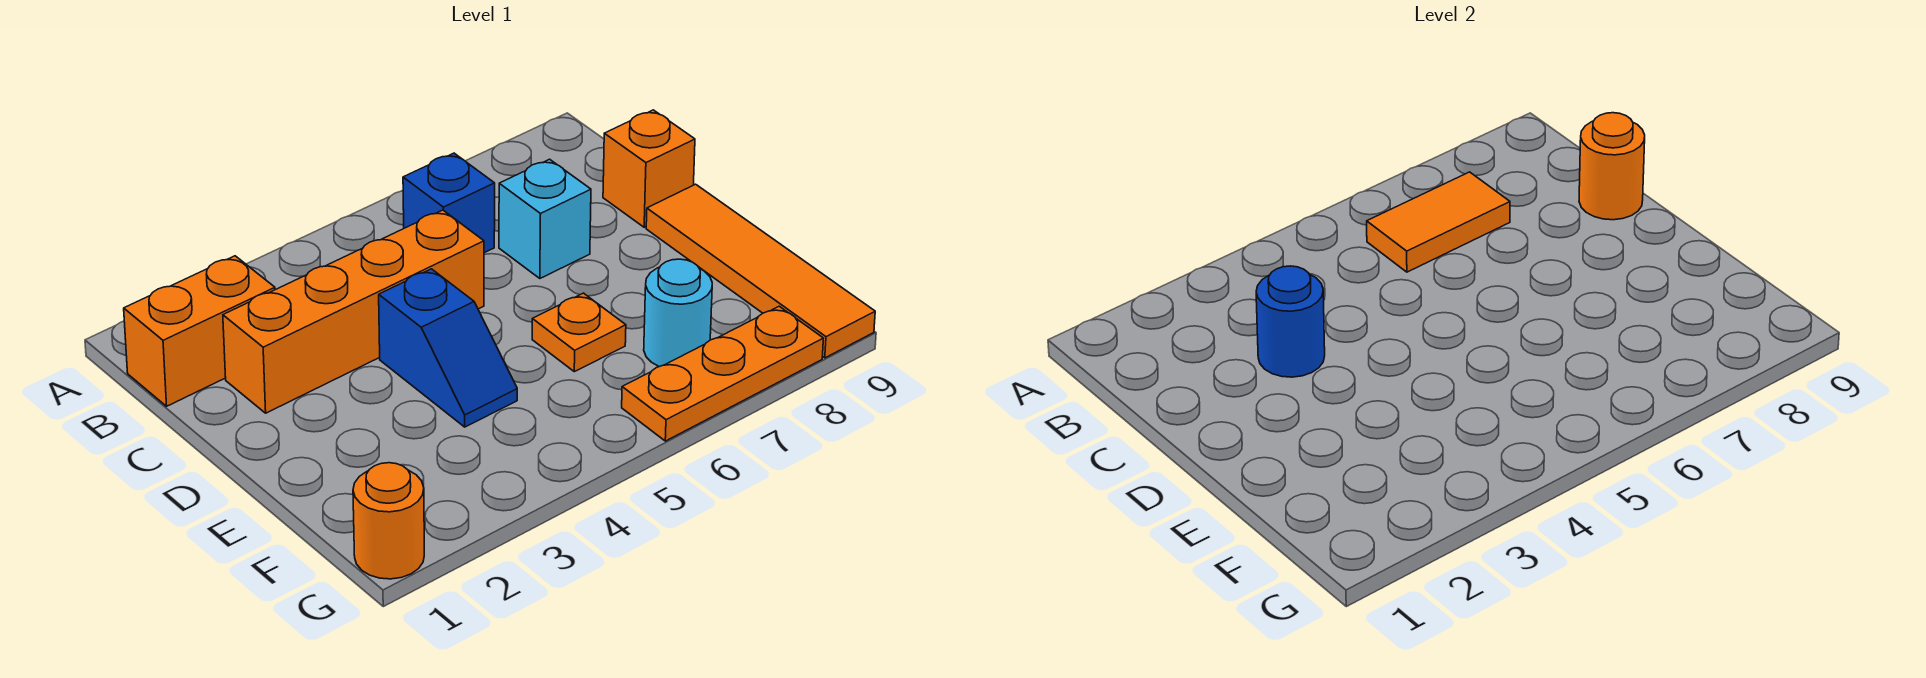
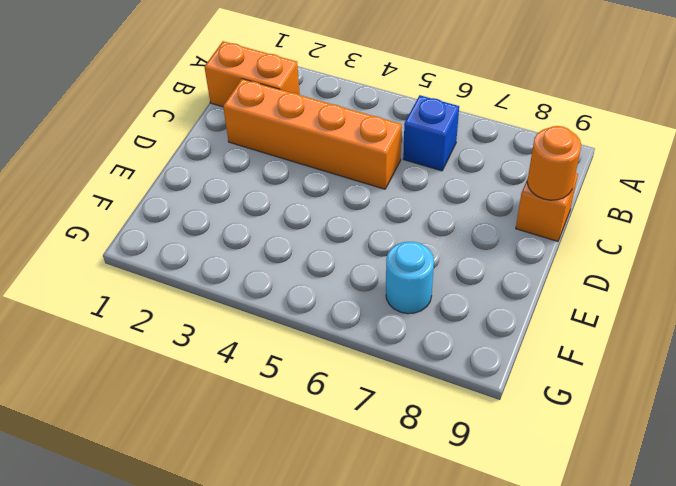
none -> cyan 1x1 brick [499,159,591,278]
none -> blue 1x2 slope [379,269,517,427]
none -> orange 1x4 tile [646,184,875,358]

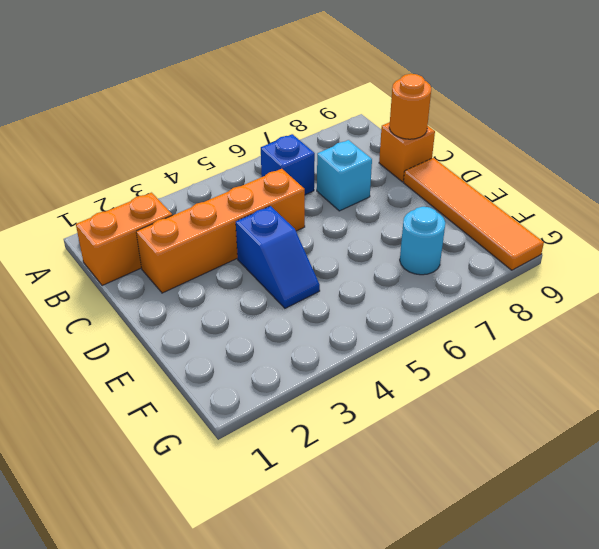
none -> orange 1x1 plate [532,293,626,372]
none -> orange 1x1 round brick [353,463,424,579]
none -> orange 1x3 plate [622,306,824,441]

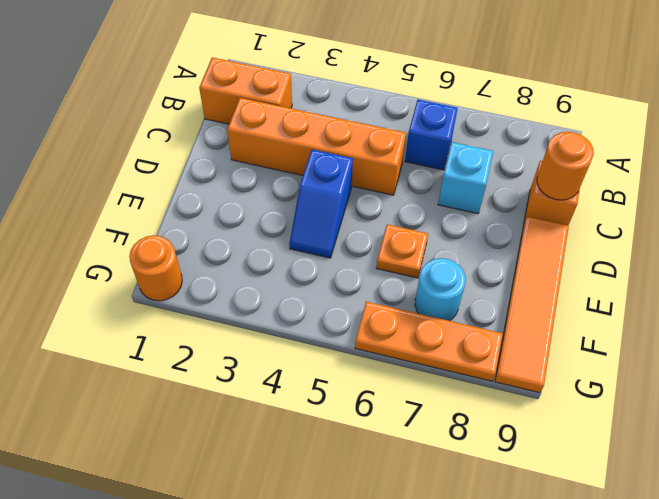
none -> orange 1x2 tile [1367,172,1510,272]
none -> blue 1x1 round brick [1256,266,1325,377]

